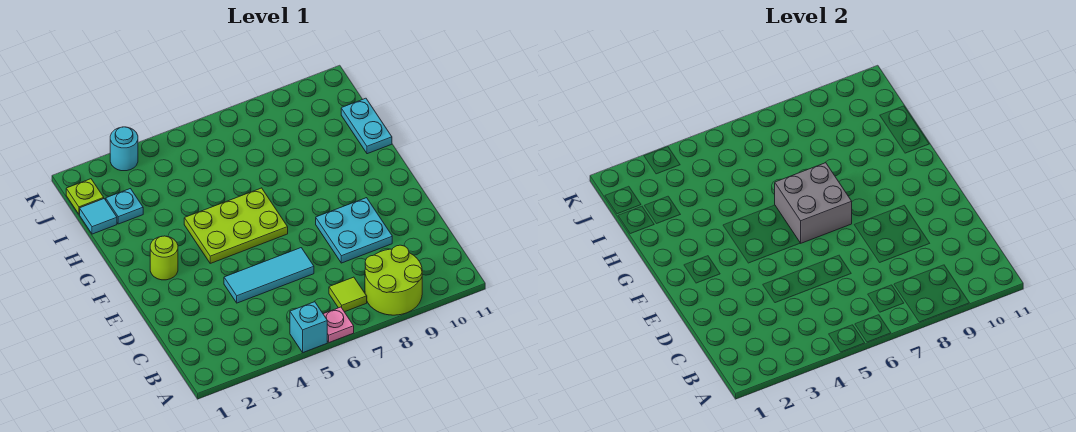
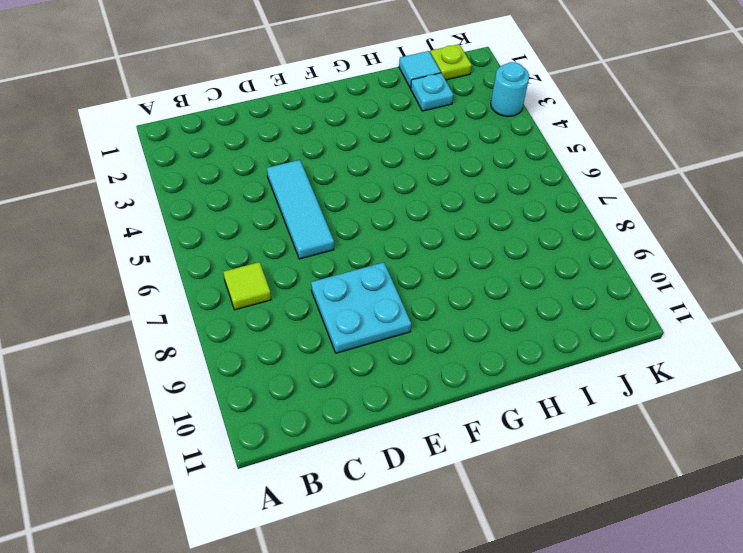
none -> cyan 1x1 brick [290,302,327,352]
none -> pink 1x1 plate [323,307,354,342]
none -> lime 2x2 round brick [365,245,422,315]

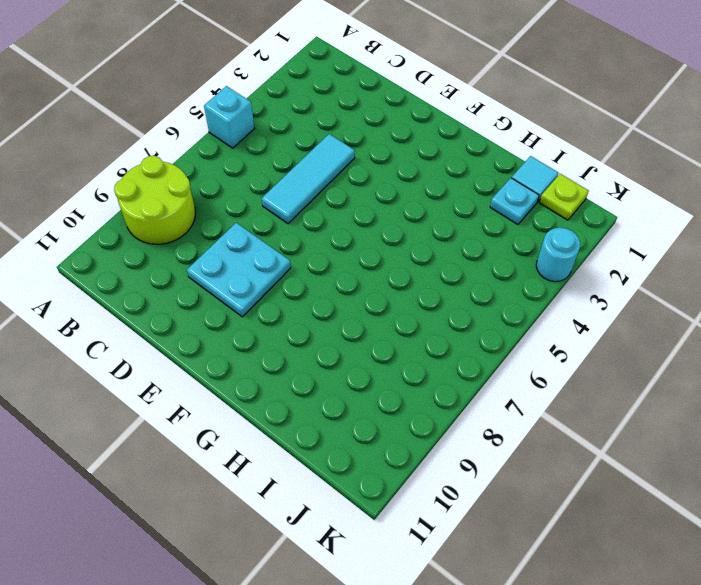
none -> pink 1x1 plate [323,307,354,342]
none -> lime 1x1 tile [329,277,367,312]
none -> lime 1x1 round brick [150,236,178,280]

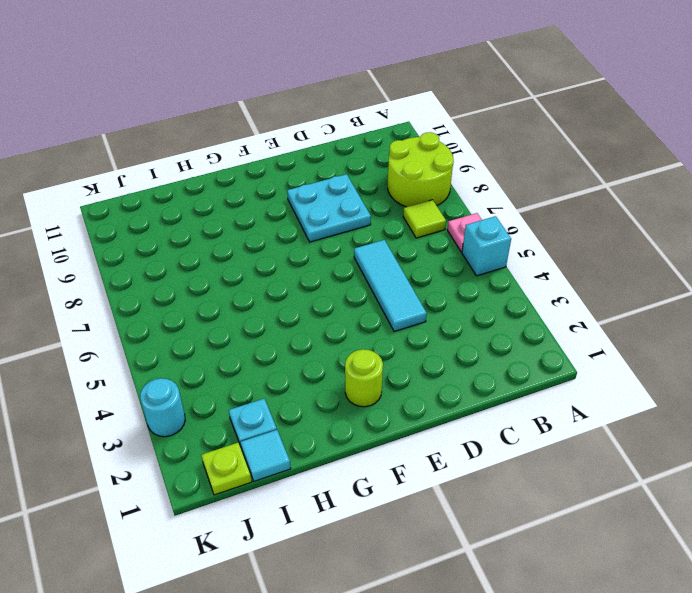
none -> lime 2x3 plate [184,188,288,263]
none -> cyan 1x2 plate [341,98,392,154]
none -> grey 2x2 brick [775,163,852,243]

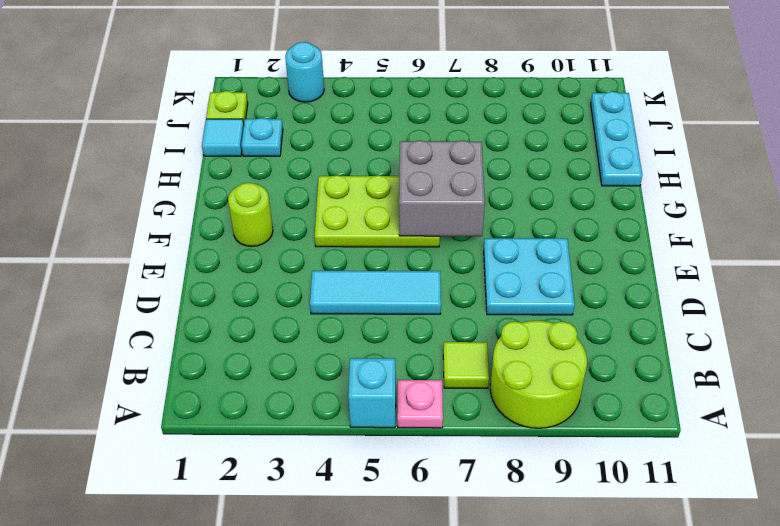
cyan 1x3 plate [591,92,642,186] -> cyan 1x2 plate [341,98,392,154]

